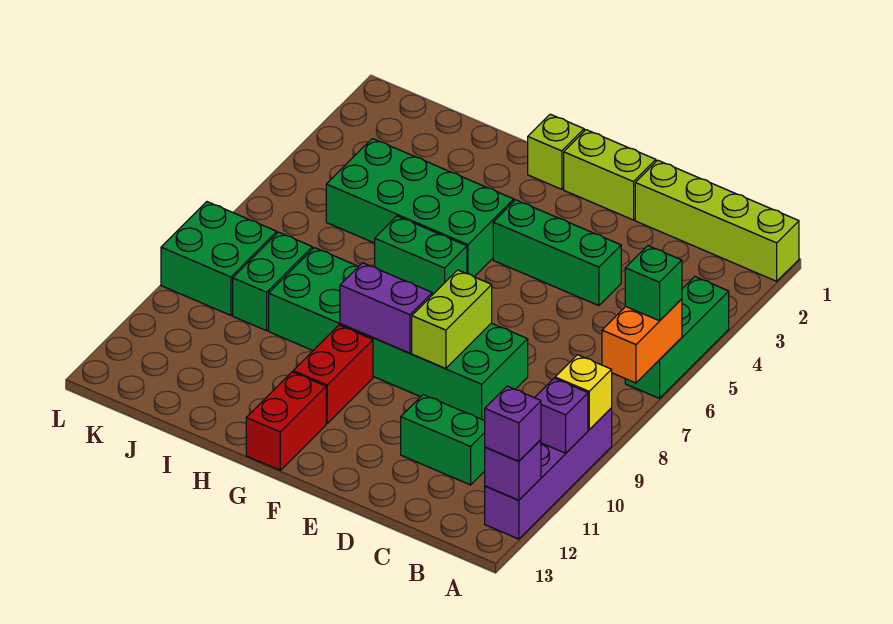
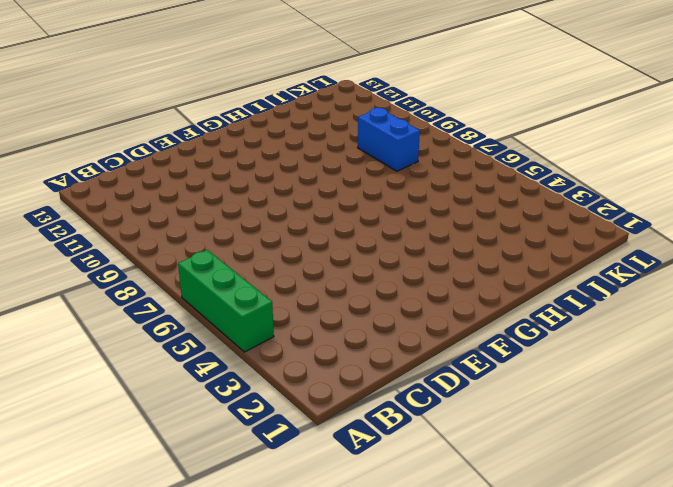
blue 1x2 brick [358,108,420,171] -> green 1x2 brick [233,232,313,331]
none -> lime 1x4 brick [635,160,799,281]
none -> purple 1x4 brick [485,408,612,539]
none -> green 1x2 brick [401,395,485,485]

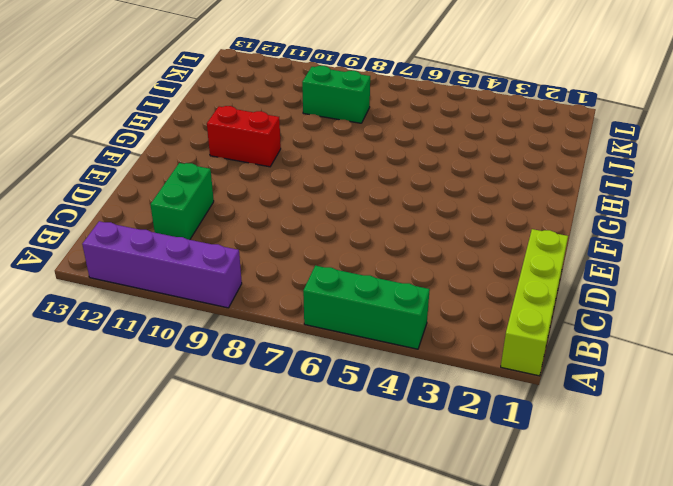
none -> green 1x3 brick [493,200,621,306]
none -> green 2x6 brick [269,248,528,420]
none -> lime 1x2 brick [564,130,656,220]

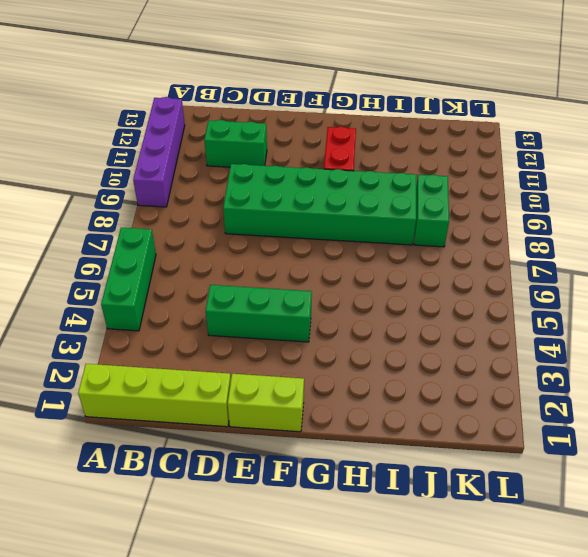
none -> lime 1x1 brick [528,114,584,189]
none -> green 2x4 brick [326,139,514,277]
none -> green 1x2 brick [375,216,467,295]

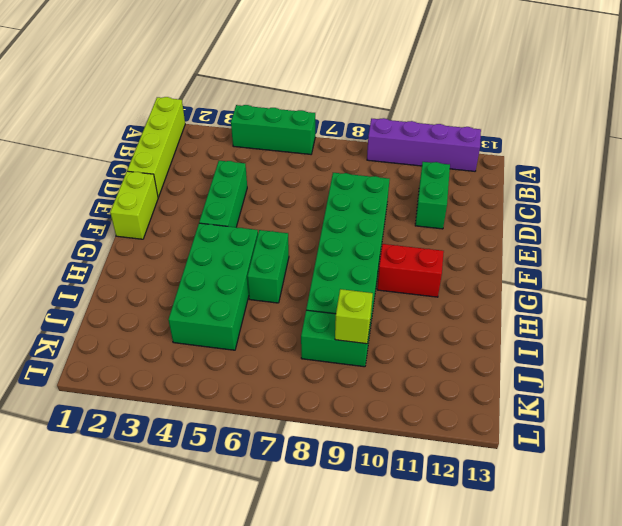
lime 1x1 brick [335,289,373,344] -> lime 1x1 brick moved to [528,114,584,189]
none -> red 1x2 brick [246,372,326,470]
none -> green 2x2 brick [161,202,277,315]
none -> orange 1x2 brick [602,299,682,383]

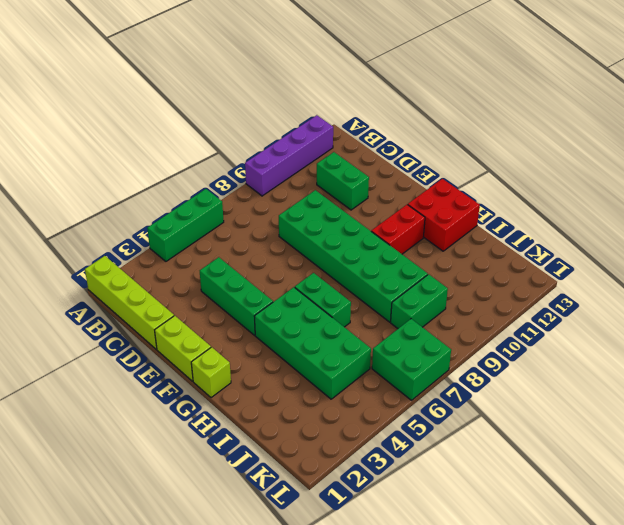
red 2x2 brick [408,179,480,251] -> red 1x2 brick [246,372,326,470]
green 2x2 brick [372,319,451,400] -> green 2x2 brick moved to [161,202,277,315]
none -> orange 1x2 brick [602,299,682,383]
none -> yellow 1x1 brick [555,355,612,430]
none -> purple 1x1 brick [535,378,588,453]

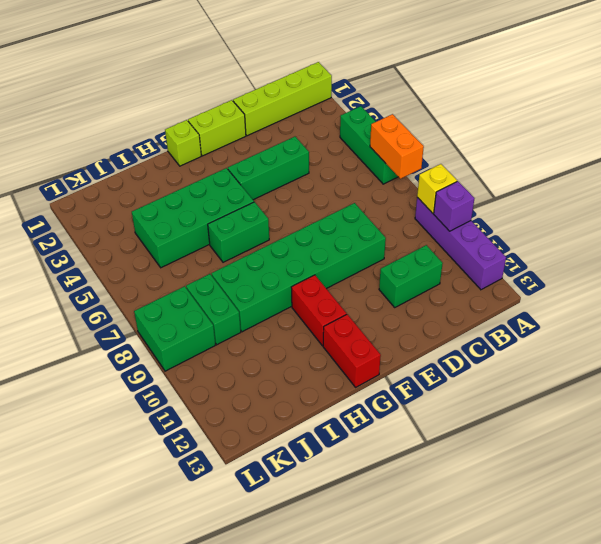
none -> purple 1x1 brick [485,440,541,500]
none -> lime 1x2 brick [412,270,492,369]
none -> purple 1x2 brick [340,263,432,353]

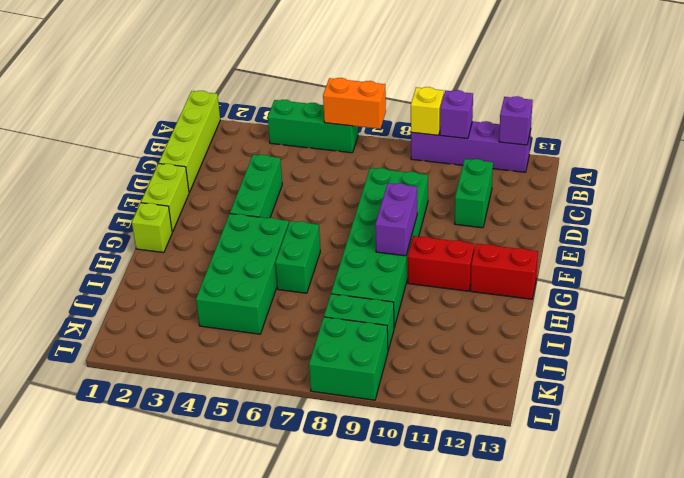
none -> lime 1x2 brick [412,270,492,369]
none -> green 1x1 brick [625,246,682,321]
none -> purple 1x1 brick [485,386,541,461]

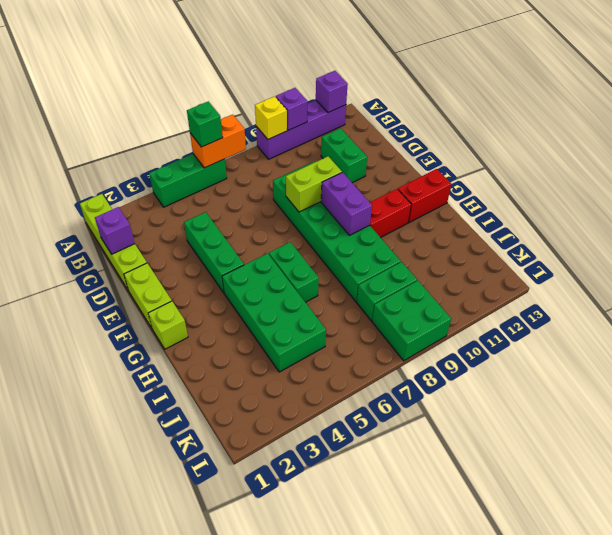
purple 1x1 brick [95,207,135,254] -> purple 1x1 brick moved to [485,386,541,461]

